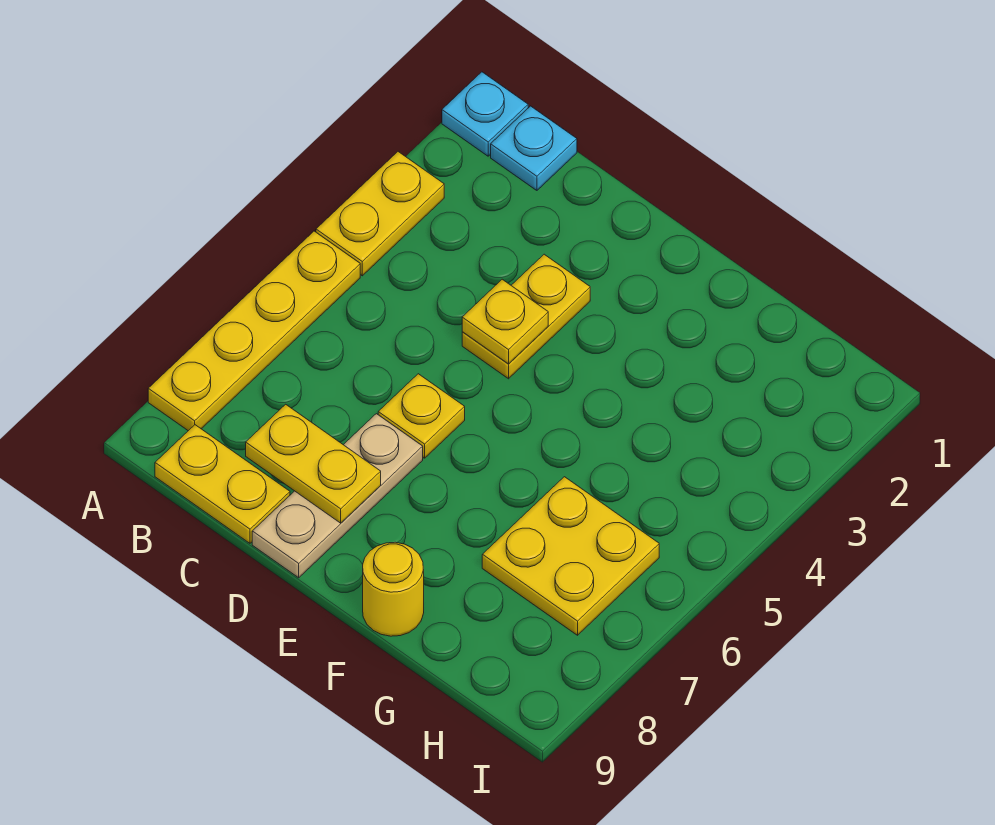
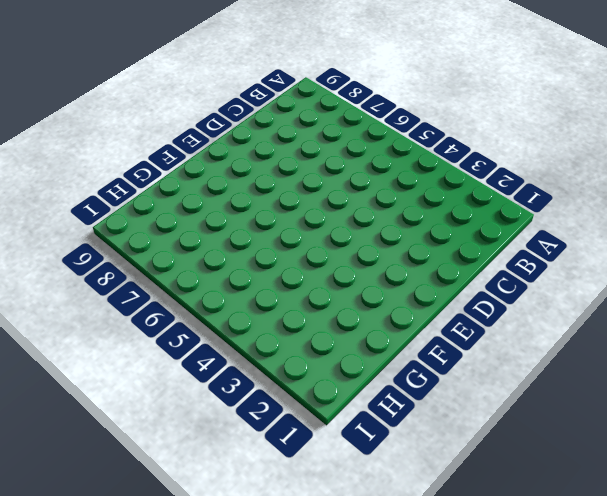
none -> cyan 1x1 plate [442,72,528,156]
none -> yellow 1x2 plate [316,152,444,276]
none -> yellow 1x4 plate [148,231,360,431]

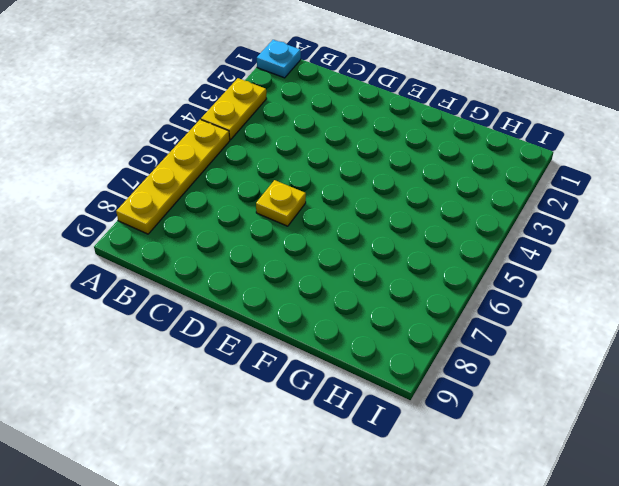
none -> cyan 1x1 plate [491,106,577,190]
none -> yellow 1x2 plate [155,425,290,543]
none -> yellow 1x2 plate [462,254,590,379]

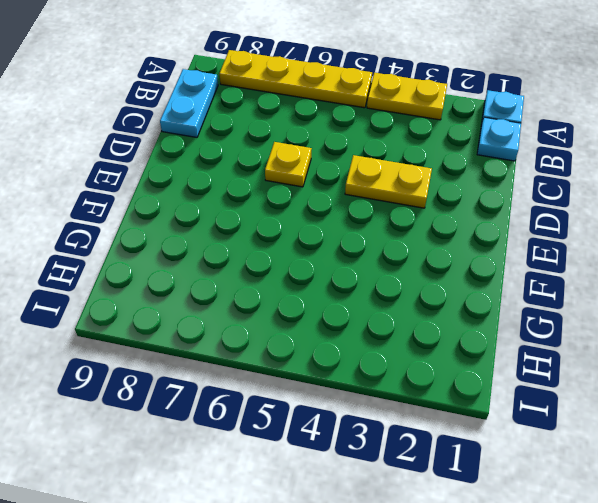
cyan 1x2 plate [160,69,218,137] -> yellow 1x2 plate [155,425,290,543]
none -> tan 1x3 plate [252,414,423,578]
none -> yellow 1x1 round brick [363,542,424,636]
none -> yellow 2x2 plate [482,477,659,635]

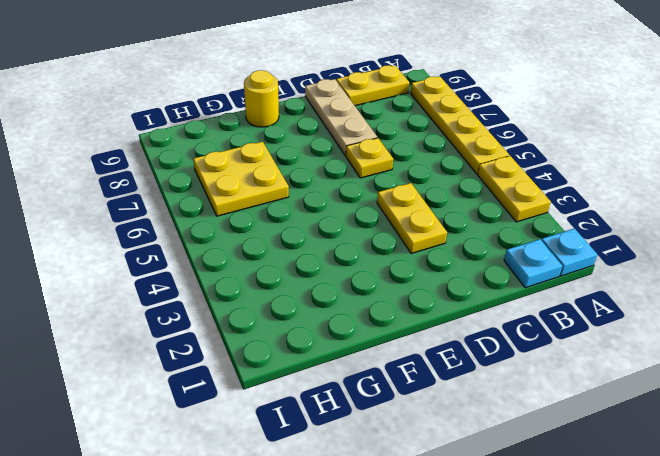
none -> yellow 1x2 plate [246,404,381,523]
none -> yellow 1x1 plate [462,279,548,364]

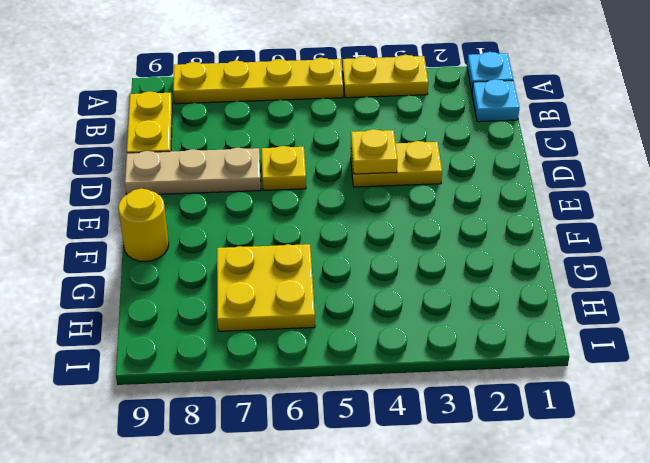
none -> yellow 1x2 plate [246,404,381,523]

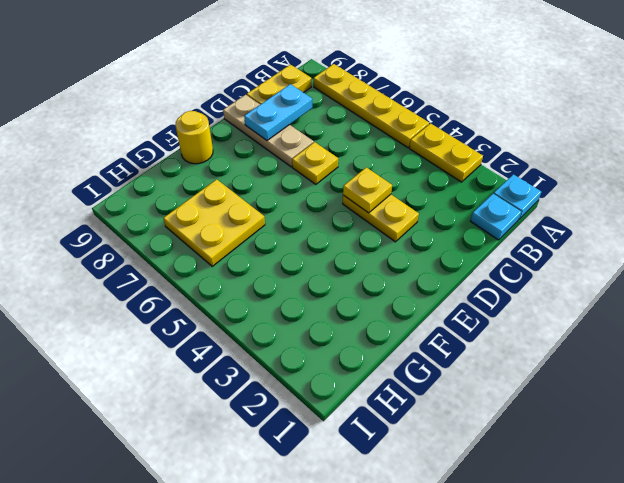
cyan 1x2 plate [244,84,312,140] -> yellow 1x2 plate [246,404,381,523]

